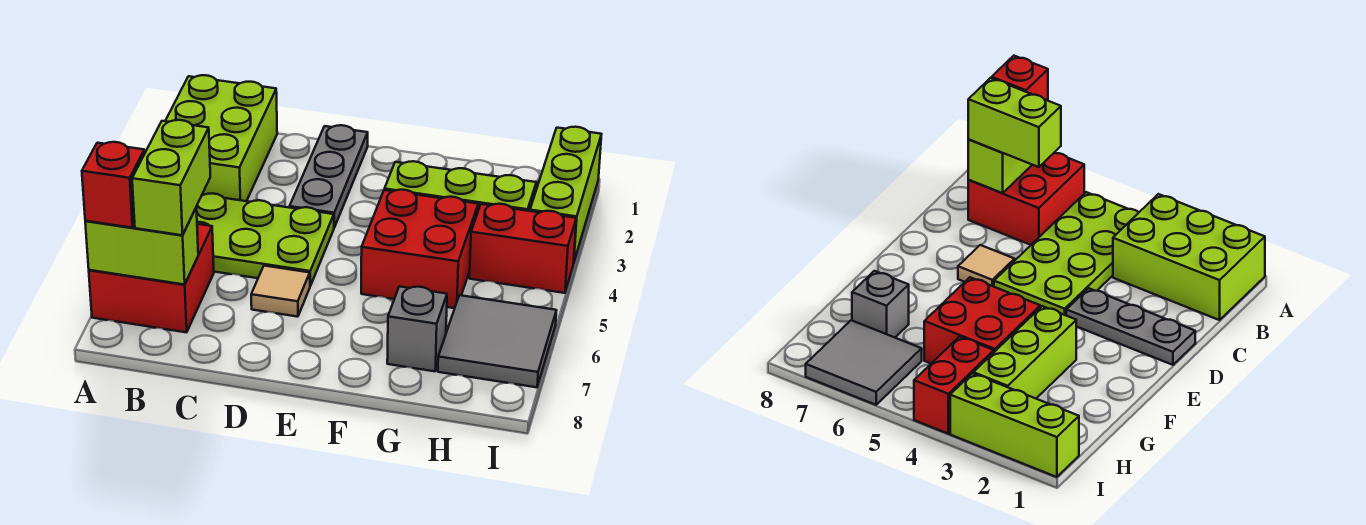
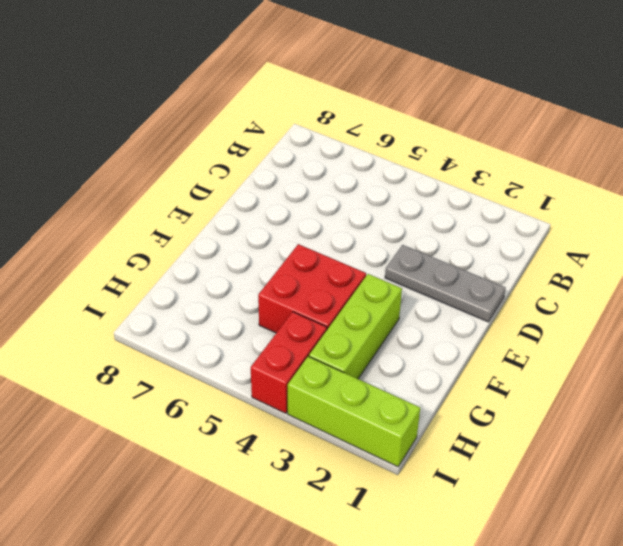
none -> lime 2x3 brick [166,75,277,201]
none -> lime 2x4 plate [196,193,334,286]
none -> red 2x2 brick [89,224,214,332]

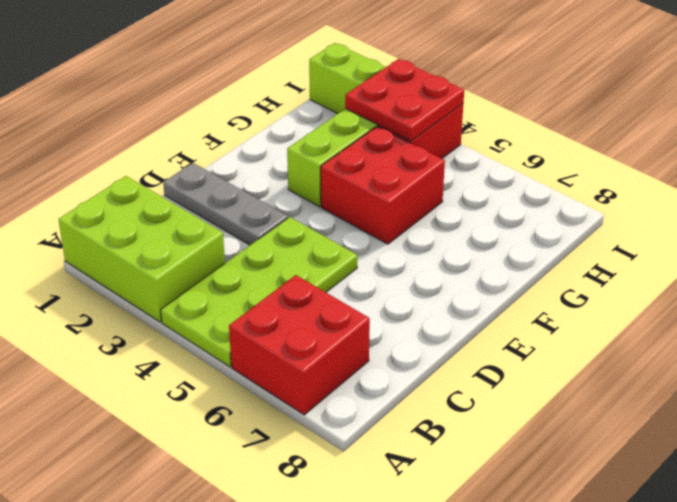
red 2x2 plate [345,59,464,141] -> none
none -> tan 1x1 tile [251,266,310,317]
none -> grey 1x1 brick [387,286,447,371]
none -> grey 2x2 tile [438,295,556,387]

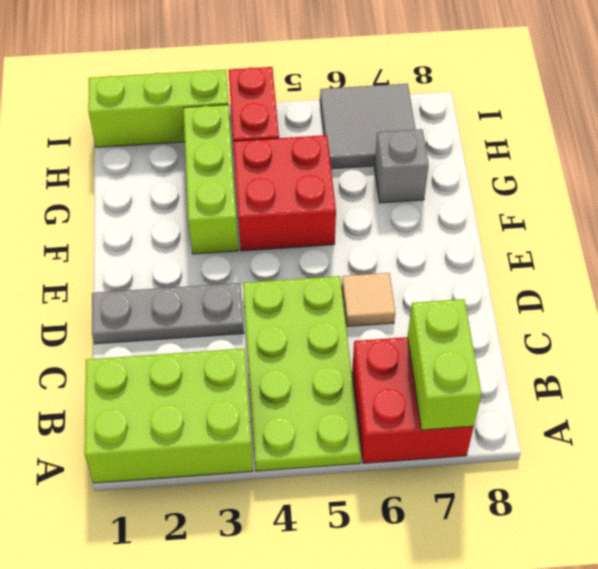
none -> red 1x1 brick [82,142,145,228]
none -> lime 1x2 brick [132,120,210,235]

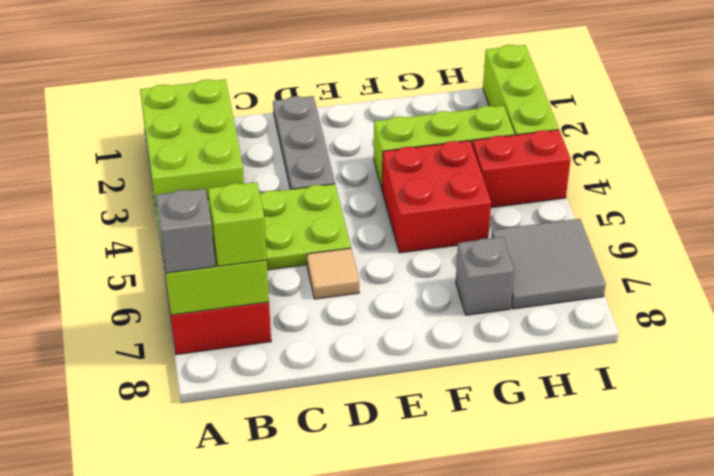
grey 1x1 brick [156,189,215,273] -> red 1x1 brick [82,142,145,228]
lime 1x1 brick [208,182,267,266] -> lime 1x2 brick [132,120,210,235]

